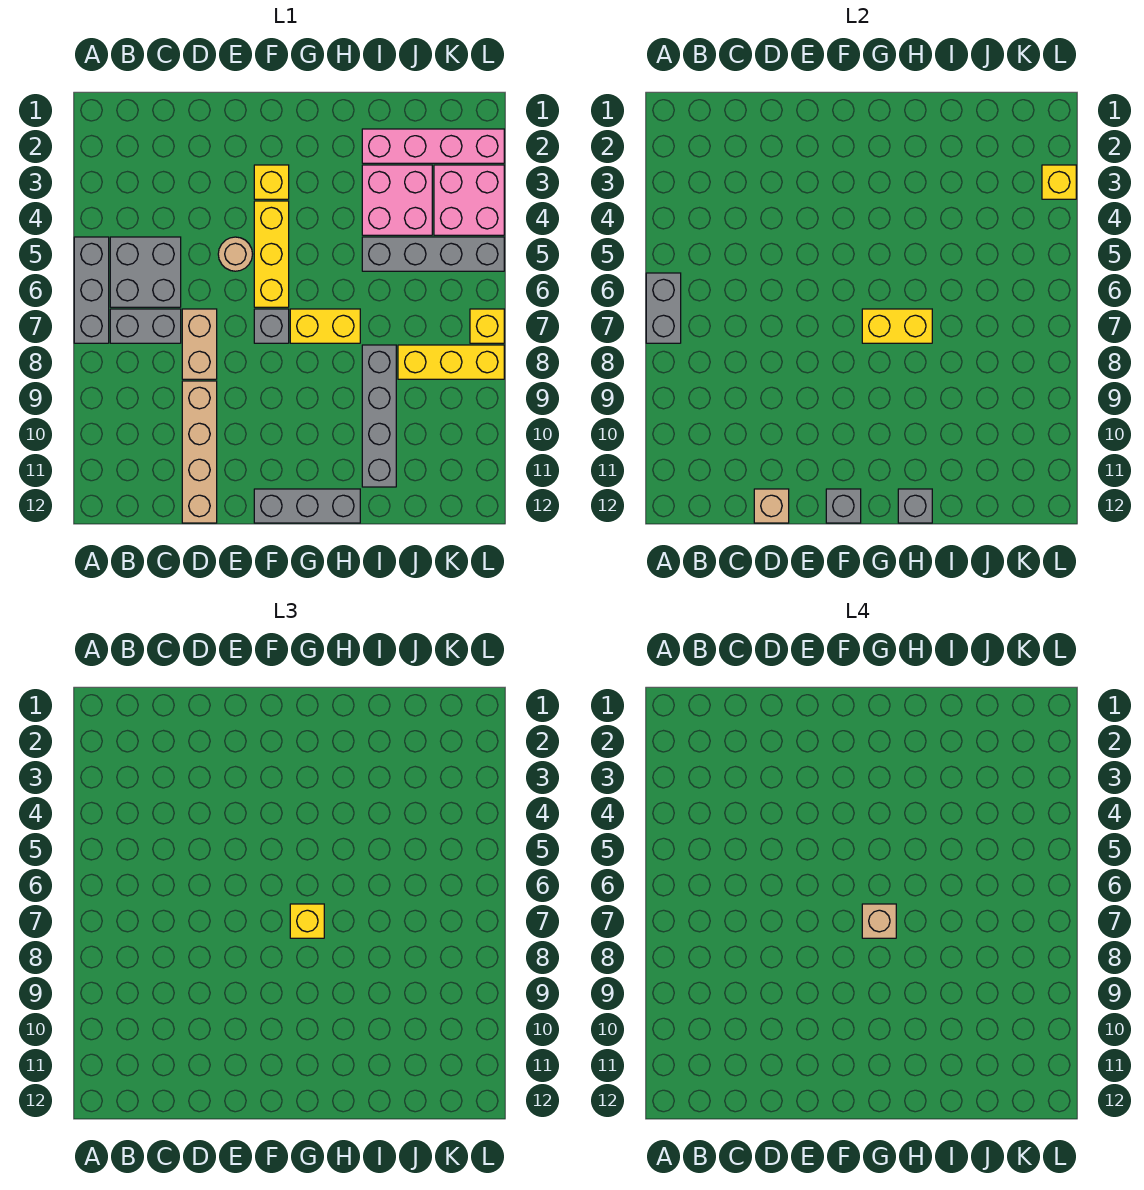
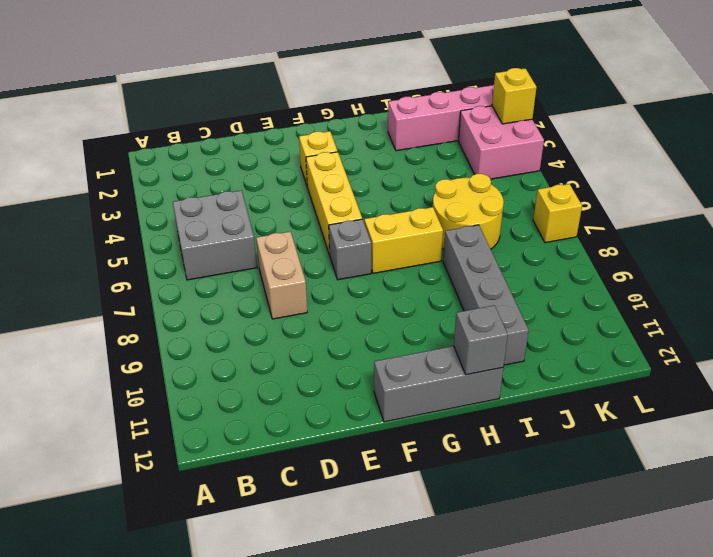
yellow 2x2 round brick [433,174,504,249] -> none
none -> grey 1x3 brick [74,237,109,343]
none -> grey 1x2 brick [110,309,181,343]
none -> tan 1x4 brick [182,381,217,523]

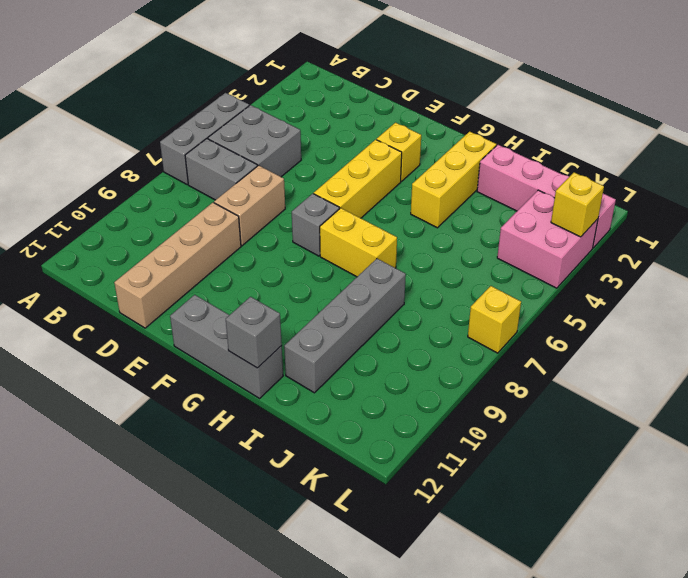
yellow 1x3 brick [411,132,496,228] -> yellow 1x3 brick turned to [398,345,504,379]
none -> tan 1x1 round brick [218,237,252,271]
none -> pink 2x2 brick [362,165,432,235]
none -> grey 1x4 brick [362,237,504,271]

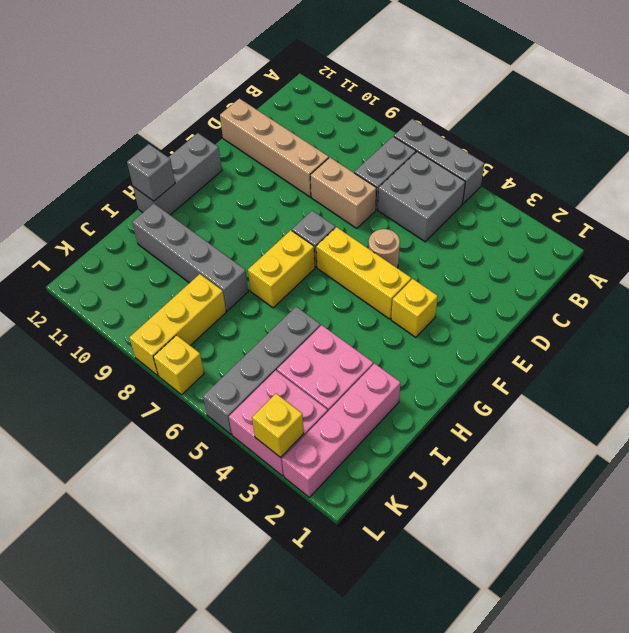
none -> grey 1x2 brick [646,273,681,343]
none -> tan 1x1 brick [754,489,789,523]
none -> grey 1x1 brick [826,489,861,523]

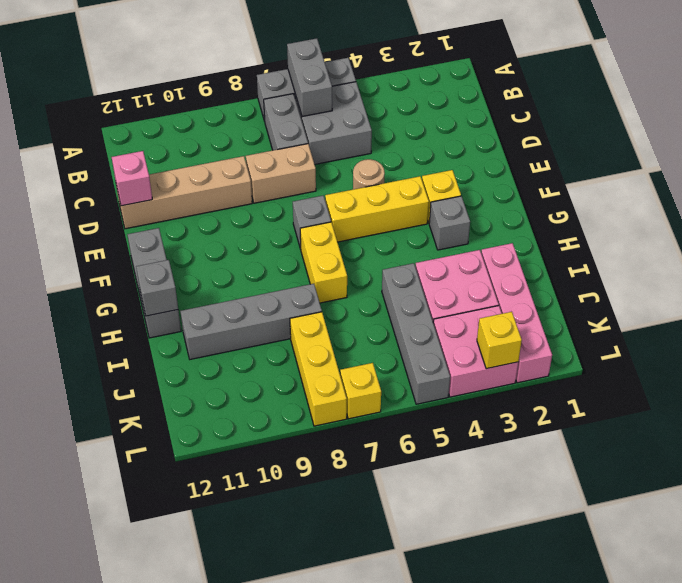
grey 1x2 brick [287,38,332,117] -> grey 1x2 brick turned to [646,273,681,343]
pink 1x1 brick [112,151,152,206] -> tan 1x1 brick [754,489,789,523]
grey 1x1 brick [429,196,470,250] -> grey 1x1 brick moved to [826,489,861,523]
none -> yellow 1x2 brick [862,309,932,343]
none -> yellow 1x1 brick [290,904,324,938]
none -> tan 1x1 brick [862,904,896,938]

